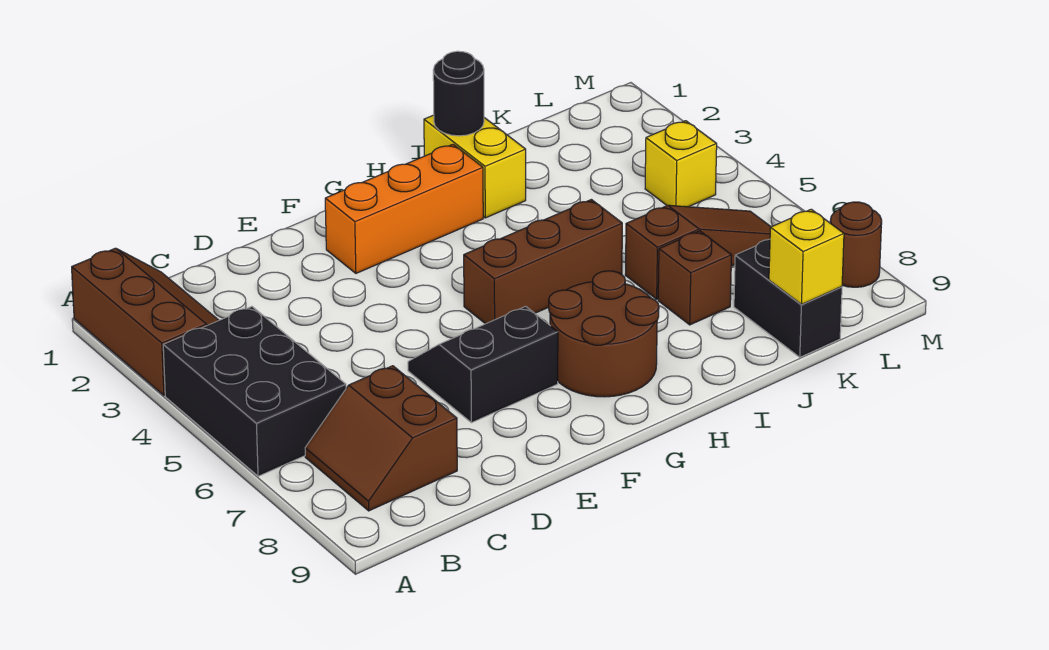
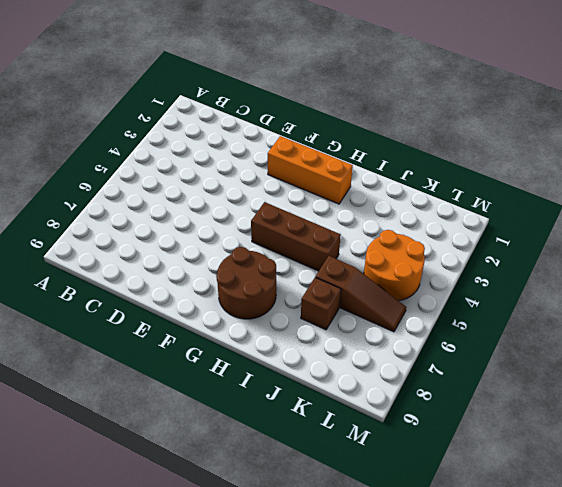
orange 2x2 round brick [364,230,425,301] -> yellow 1x1 brick [645,121,717,207]
none -> brown 2x3 slope [72,248,219,395]
none -> black 2x3 brick [163,307,346,476]
none -> brown 2x2 slope [305,366,457,511]

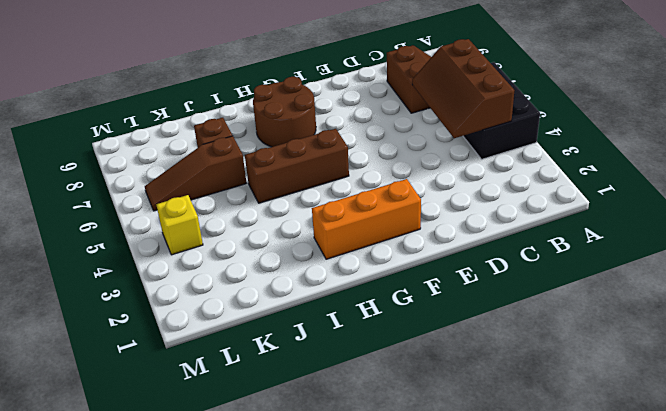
brown 2x3 slope [412,39,515,138] -> brown 2x3 slope moved to [72,248,219,395]
none -> black 2x2 slope [408,306,558,423]
none -> yellow 1x2 brick [424,115,526,218]
none -> black 1x2 brick [734,239,842,357]

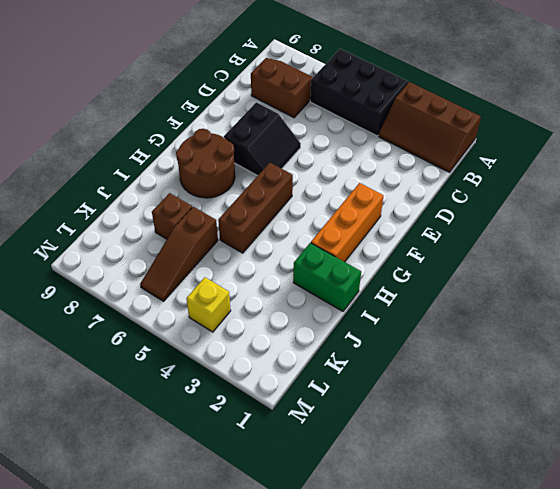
green 1x2 brick [293,243,361,311] -> yellow 1x2 brick [424,115,526,218]
none -> black 1x2 brick [734,239,842,357]
none -> brown 1x1 round brick [830,202,882,287]
none -> black 1x1 round brick [433,51,484,136]

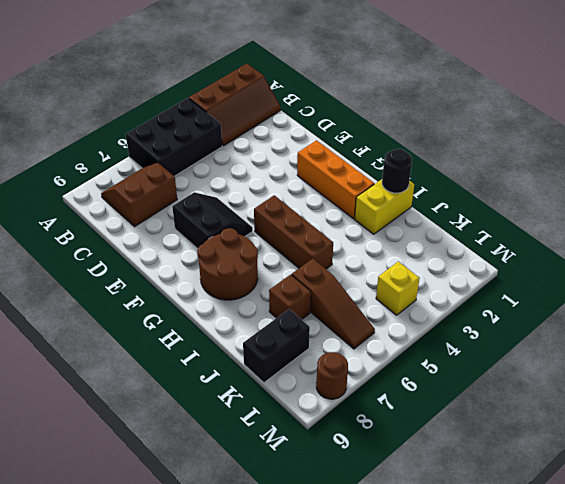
none -> yellow 1x1 brick [769,209,844,305]

